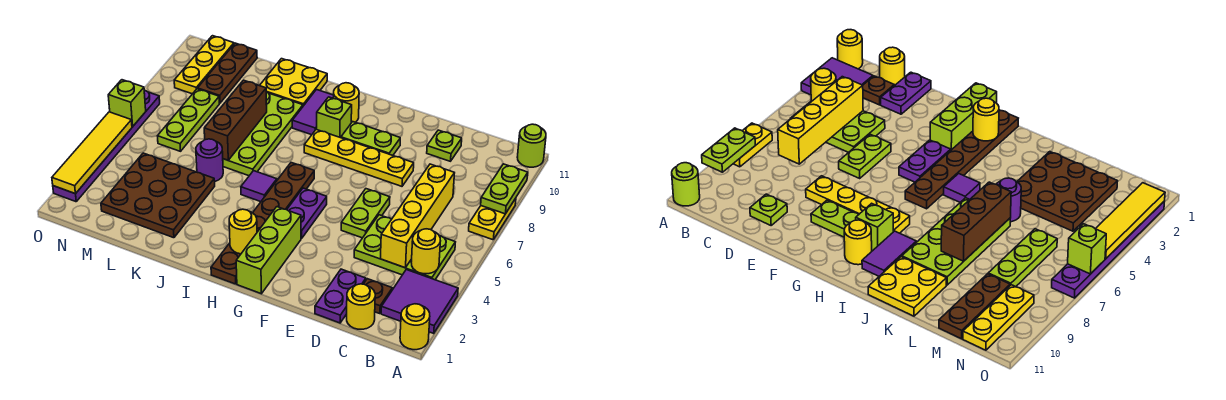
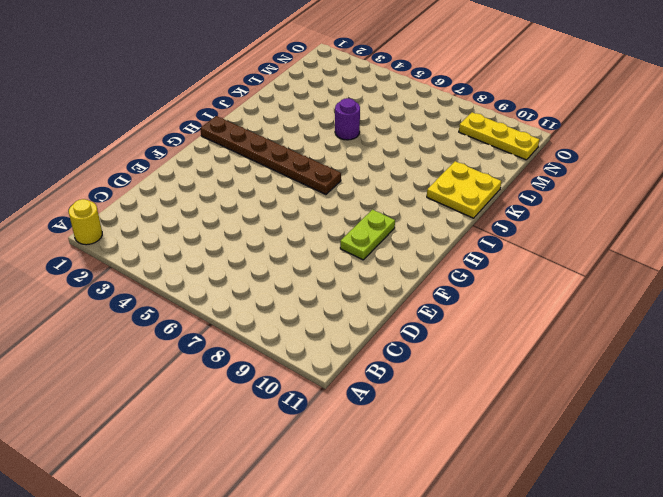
none -> purple 2x2 tile [381,270,458,333]
none -> yellow 1x2 plate [469,198,516,240]
none -> lime 1x1 round brick [517,124,546,167]
none -> lime 2x3 plate [354,215,455,280]

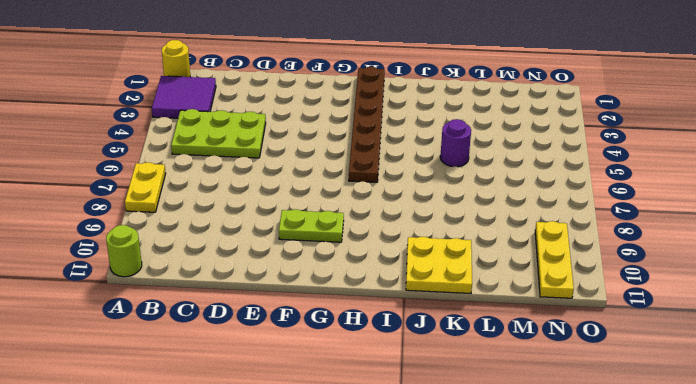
none -> yellow 1x1 round brick [347,284,375,329]
none -> brown 1x1 plate [364,279,392,314]
none -> purple 1x2 plate [315,269,366,323]
none -> lime 1x1 plate [427,130,462,161]

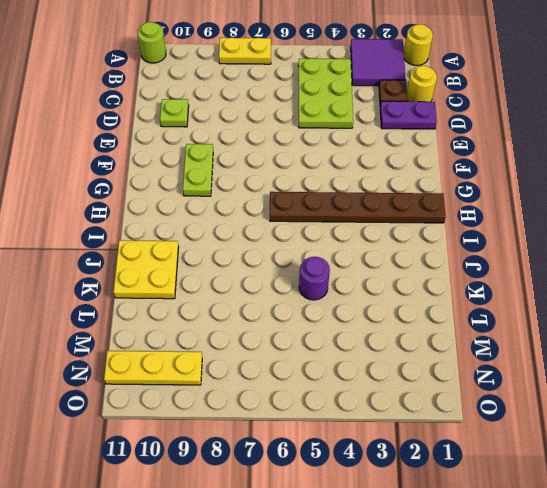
none -> lime 1x2 plate [341,189,390,238]
none -> yellow 1x4 plate [304,129,414,186]
none -> lime 1x3 brick [236,207,301,294]
none -> purple 1x2 plate [287,188,327,238]

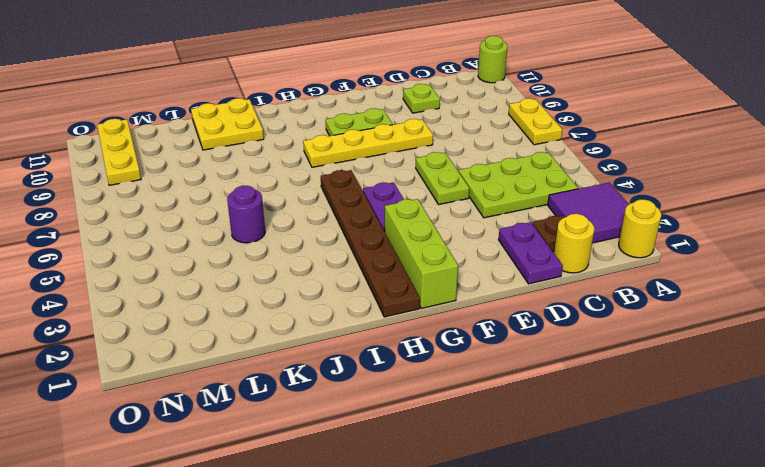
none -> lime 1x1 brick [317,97,352,138]
none -> yellow 1x1 round brick [333,83,359,123]
none -> purple 1x1 tile [241,171,277,202]
none -> purple 1x2 tile [292,90,334,135]

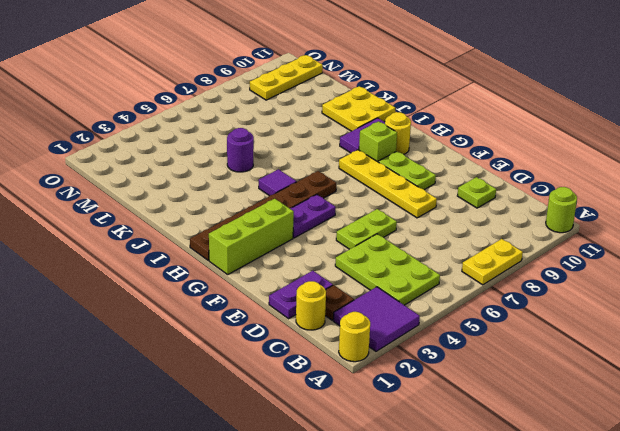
none -> lime 2x4 plate [223,92,303,176]
none -> brown 3x3 plate [101,153,215,238]
none -> lime 1x3 plate [158,89,219,151]
none -> brown 1x3 plate [198,43,257,103]

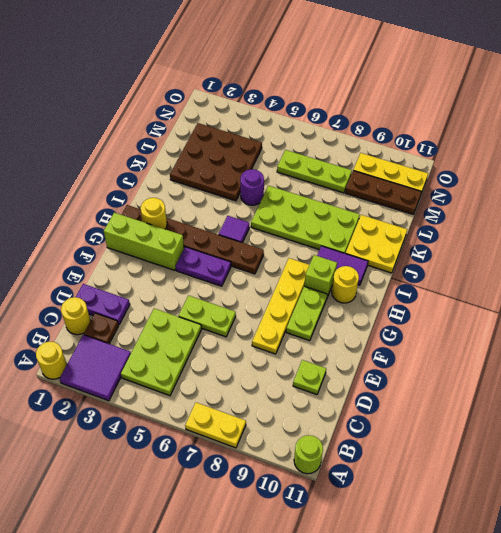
none -> purple 1x6 plate [53,90,160,202]
none -> lime 1x2 plate [481,164,528,214]
none -> yellow 1x1 round brick [411,229,440,274]
none -> yellow 1x4 brick [380,164,454,268]

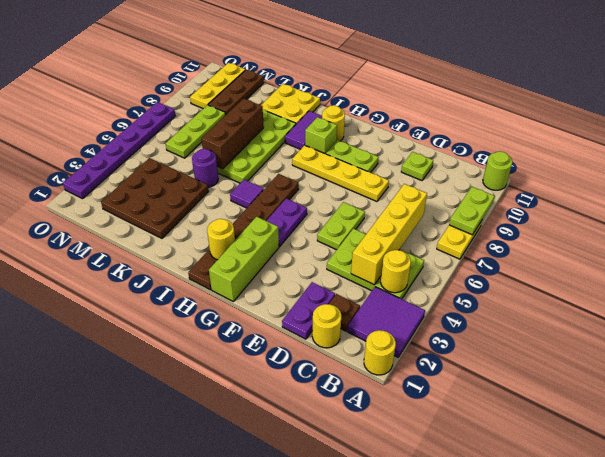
none -> yellow 1x4 tile [52,112,132,194]
none -> lime 1x1 brick [108,80,146,127]

